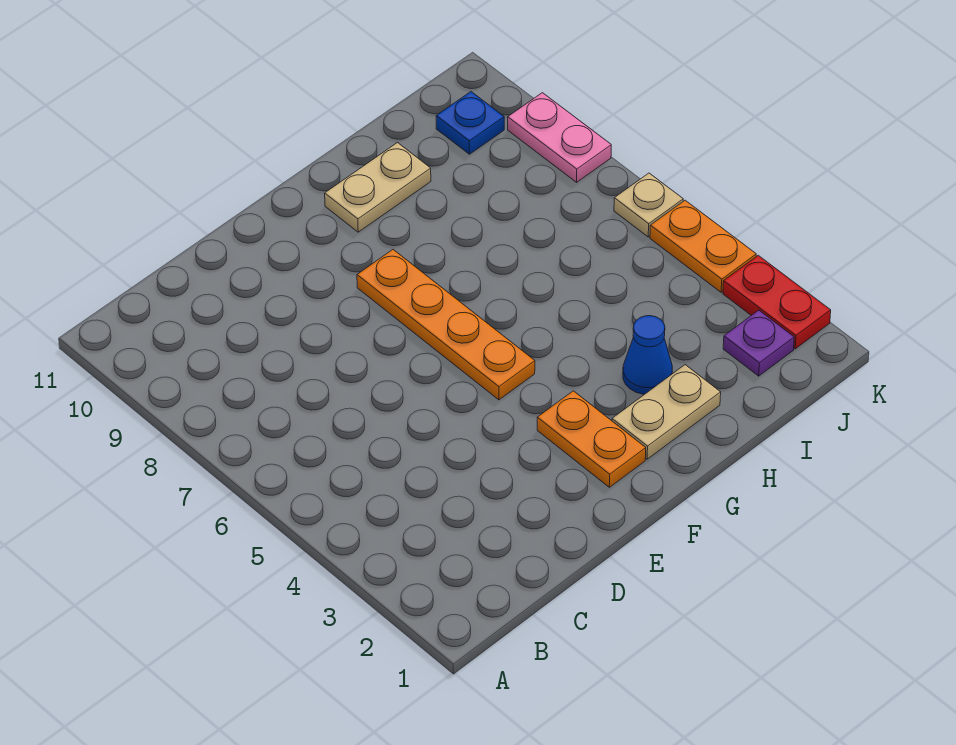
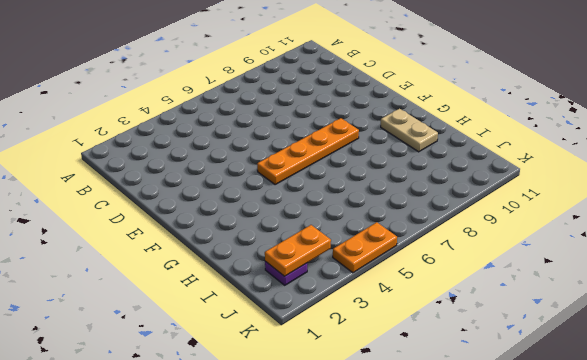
orange 1x2 plate [265,225,331,276] -> orange 1x2 plate moved to [537,391,646,487]
none -> tan 1x2 plate [612,365,721,459]
none -> blue 1x1 cone [623,316,672,394]

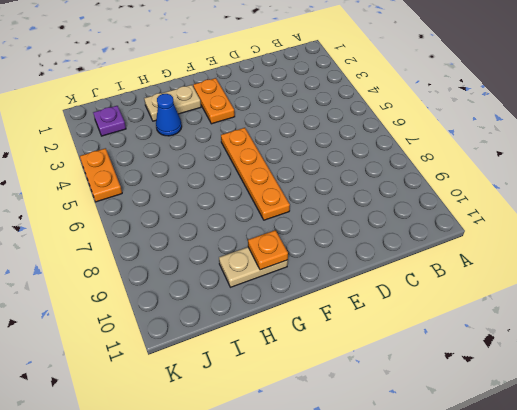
orange 1x1 plate [248,230,288,270] -> none
none -> blue 1x1 plate [436,92,504,154]
none -> red 1x2 plate [723,255,831,349]

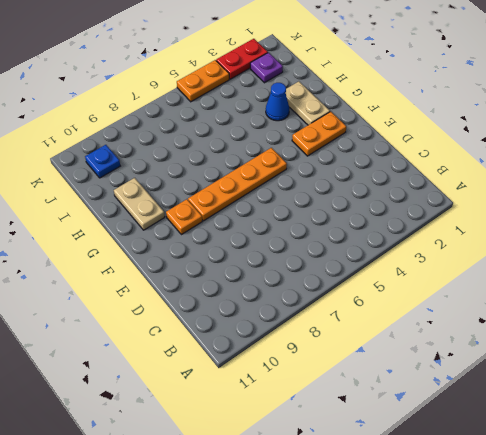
orange 1x1 plate [166,199,202,235] -> none
none -> tan 1x1 plate [614,173,683,237]
none -> pink 1x2 plate [508,93,611,182]

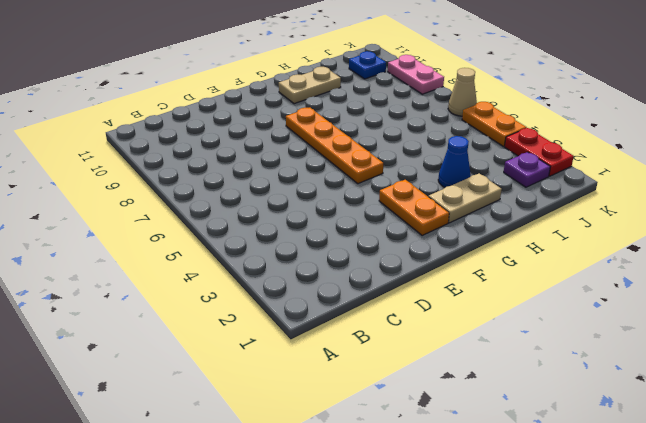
tan 1x1 cone [448,68,477,116] -> tan 1x1 plate [614,173,683,237]

